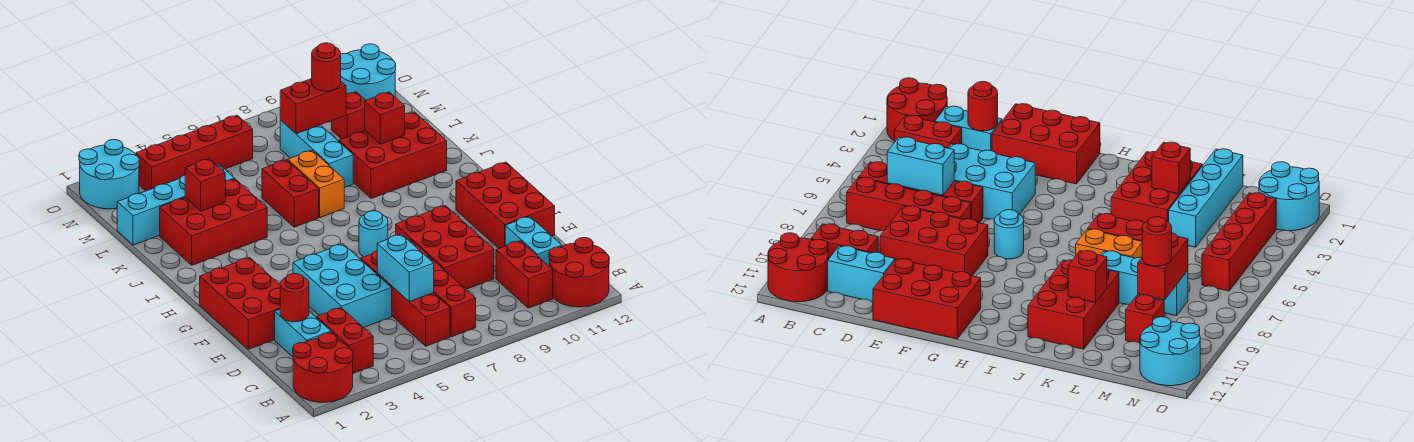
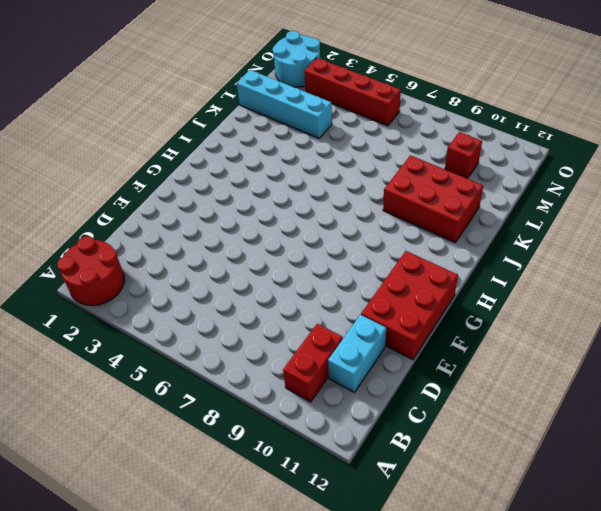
none -> red 2x2 round brick [549,238,609,307]
none -> red 1x2 brick [317,308,373,373]
none -> red 1x4 brick [361,251,450,346]

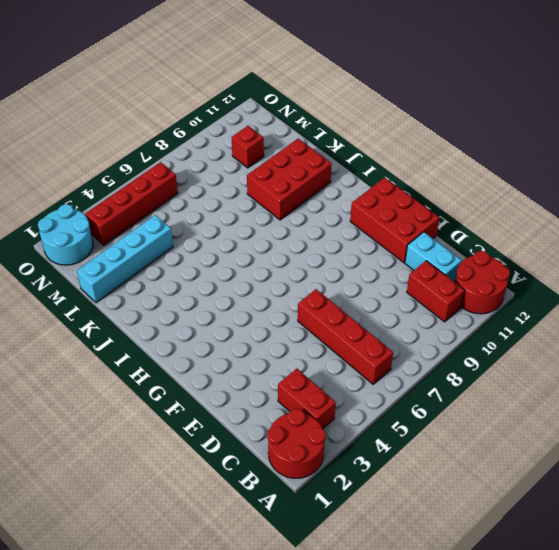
none -> red 1x4 brick [409,240,476,337]
none -> cyan 1x2 brick [275,309,331,357]
none -> cyan 2x3 brick [293,244,392,328]

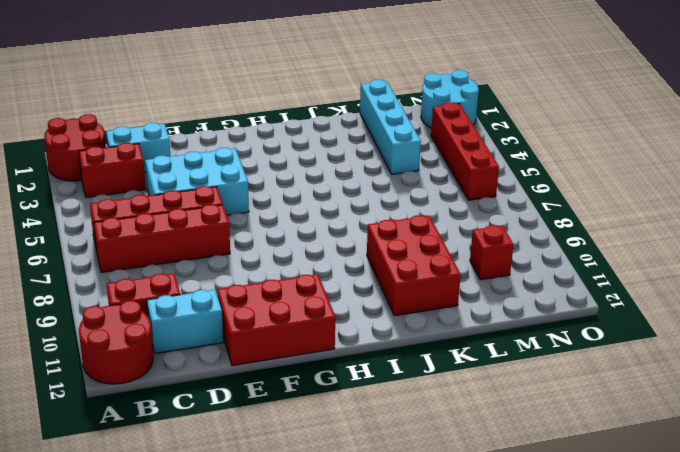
none -> red 2x3 brick [396,206,494,289]
none -> red 2x3 brick [200,258,280,349]
none -> cyan 1x1 round brick [359,211,388,257]

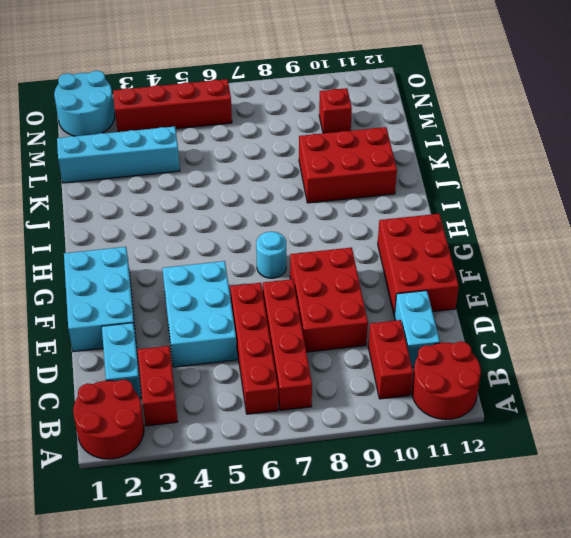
cyan 2x3 brick [64,247,136,352] -> red 2x3 brick [200,258,280,349]
none -> red 2x3 brick [160,179,267,265]
none -> red 1x2 brick [262,160,319,227]
none -> orange 1x2 brick [288,150,344,218]

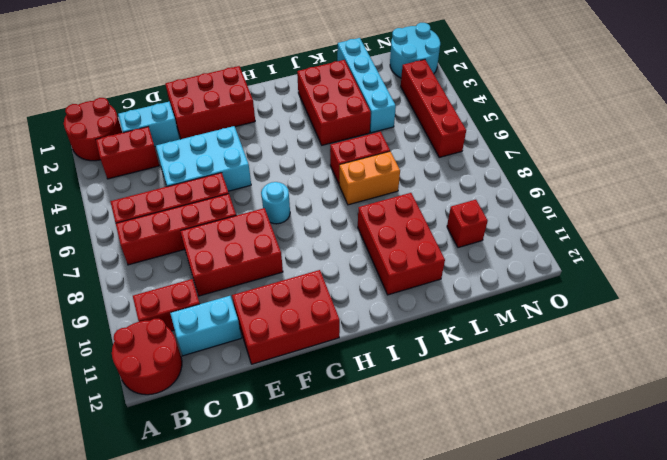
none -> cyan 1x3 brick [280,120,353,187]
none -> cyan 2x2 round brick [341,44,396,100]
none -> cyan 1x2 brick [377,234,434,302]

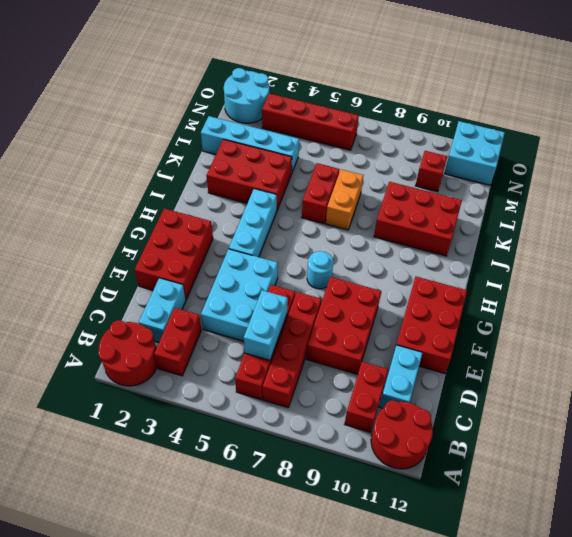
cyan 1x3 brick [229,189,277,257] -> cyan 1x3 brick moved to [280,120,353,187]
cyan 2x2 brick [444,121,505,185] -> cyan 2x2 round brick [341,44,396,100]
none -> red 1x1 round brick [280,273,309,322]
none -> red 1x1 brick [185,159,225,211]
none -> red 1x1 brick [365,92,405,144]

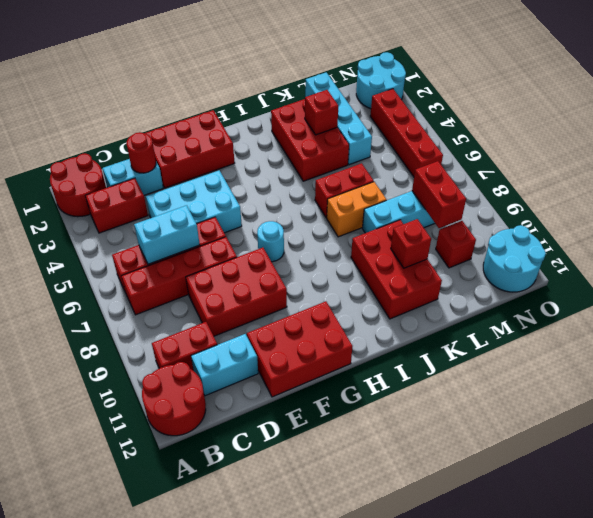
none -> red 1x1 round brick [312,43,341,91]

